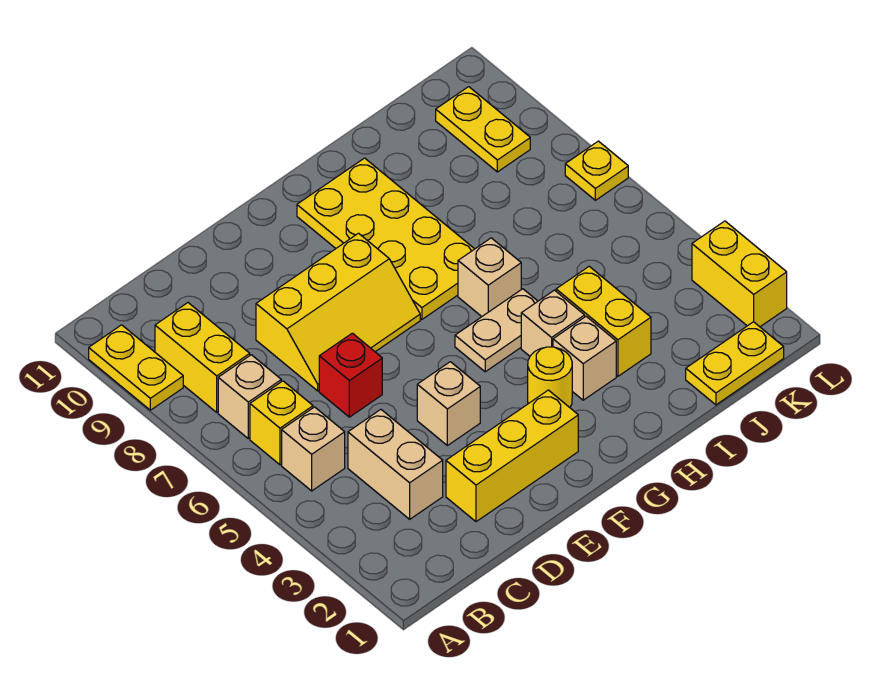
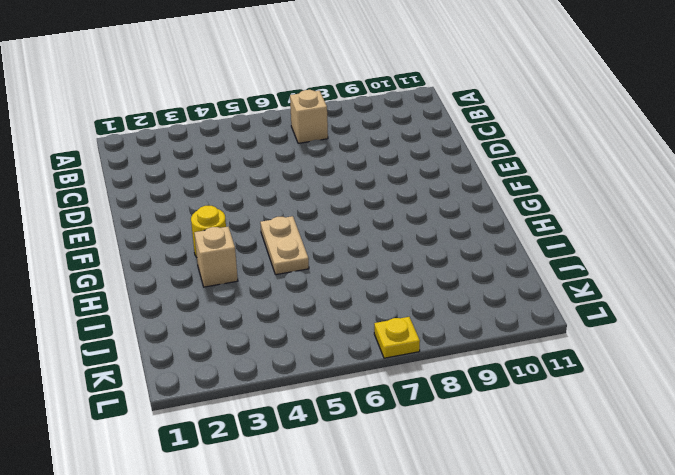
none -> yellow 1x2 plate [89,325,183,410]
none -> tan 1x1 brick [282,407,345,491]
none -> yellow 1x1 brick [250,381,313,465]

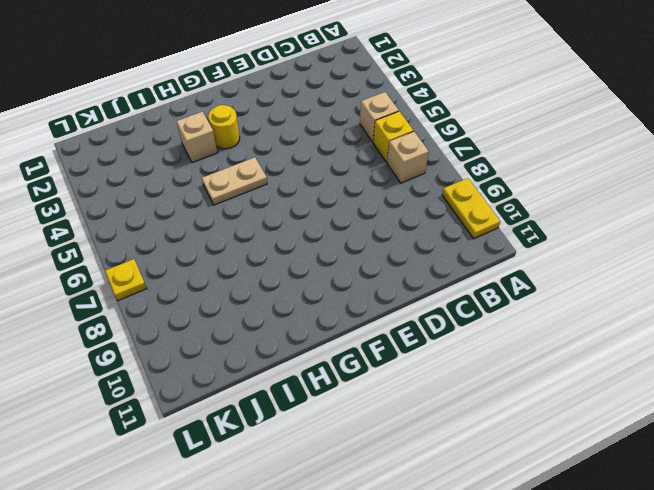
none -> yellow 1x2 brick [155,303,250,412]
none -> tan 1x2 brick [348,410,443,519]
none -> yellow 1x3 brick [446,390,578,522]

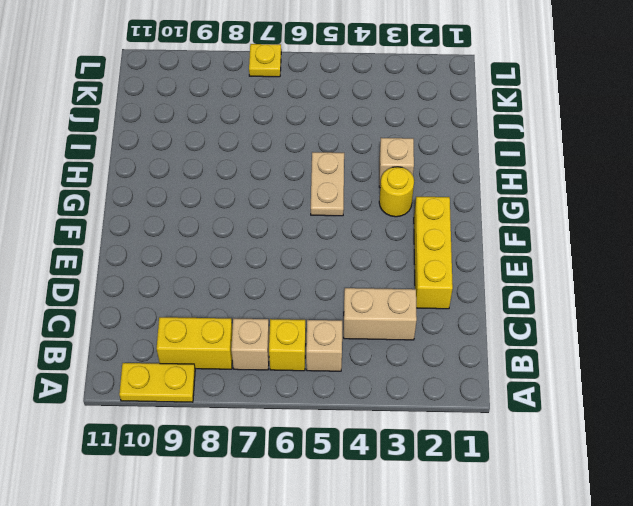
none -> red 1x1 brick [319,333,382,417]
none -> yellow 2x3 slope [256,233,420,391]
none -> tan 1x1 brick [417,362,480,446]

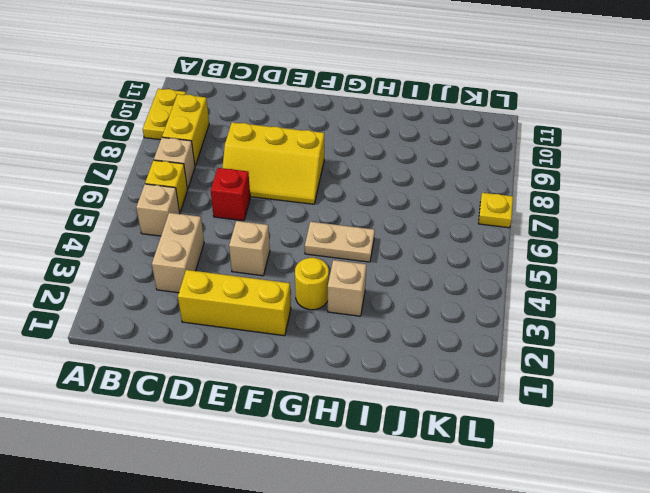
none -> yellow 2x4 plate [297,158,474,319]
none -> tan 1x1 brick [521,290,585,356]
none -> tan 1x1 brick [458,238,521,316]

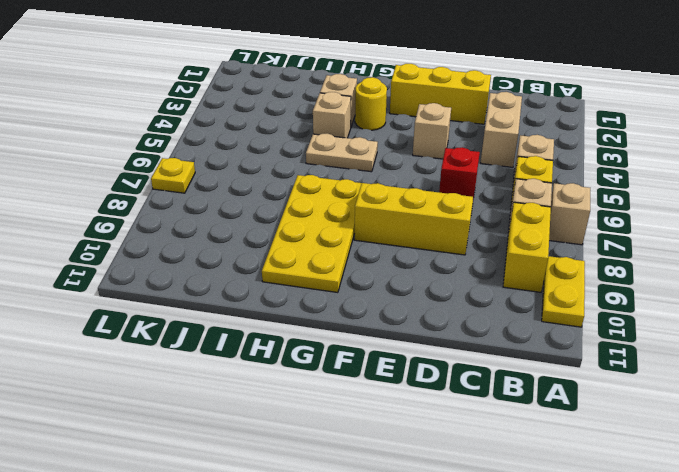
tan 1x1 brick [549,183,590,245] -> tan 1x1 brick moved to [458,238,521,316]
none -> yellow 1x2 brick [556,266,651,376]
none -> yellow 1x2 plate [686,322,784,405]
none -> yellow 1x2 plate [436,87,530,172]

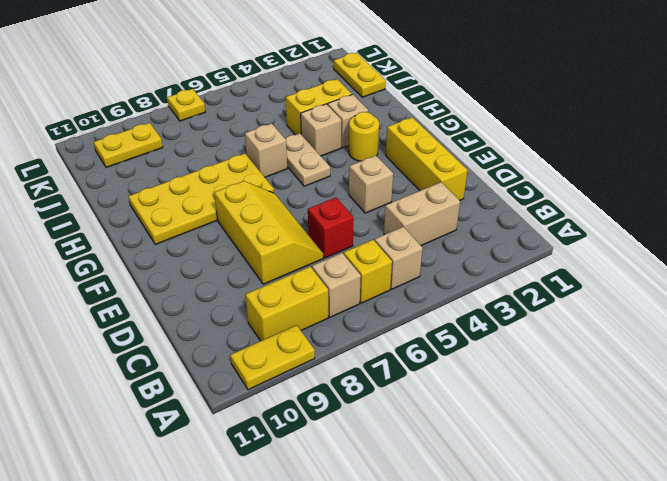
none -> yellow 1x2 brick [692,221,787,327]

